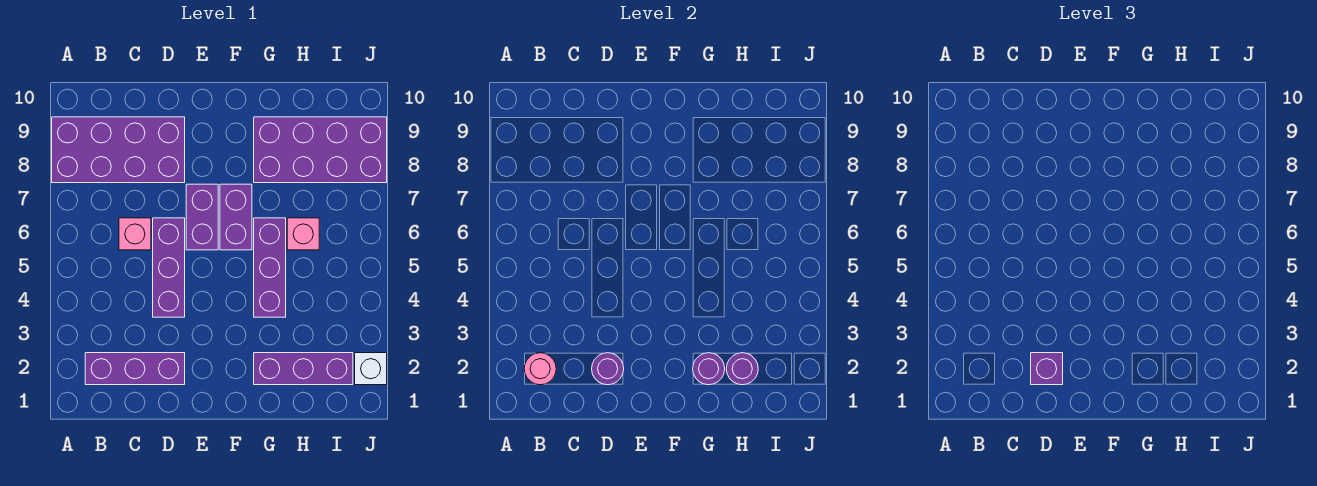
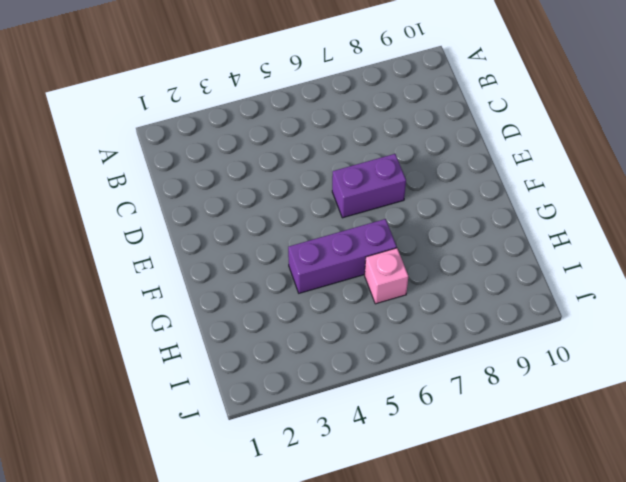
none -> purple 2x4 brick [52,117,185,183]
none -> purple 1x3 brick [85,353,185,385]
none -> pink 1x1 brick [119,218,151,250]

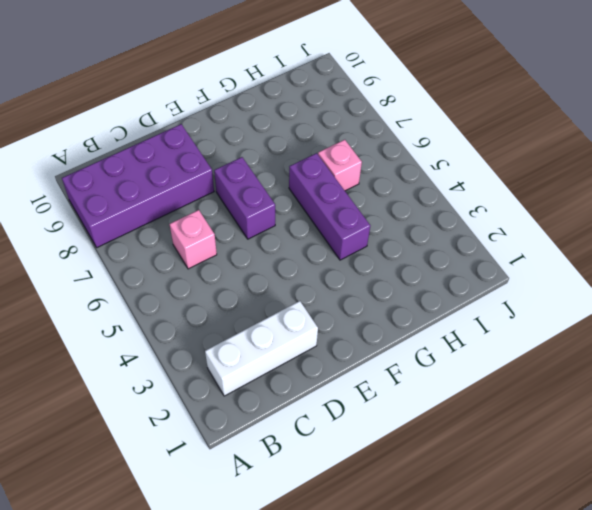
white 1x3 brick [205,301,318,396] -> purple 1x3 brick [85,353,185,385]
none -> purple 1x3 brick [153,218,185,317]
none -> purple 1x2 brick [220,184,252,250]
none -> purple 1x3 brick [254,353,353,385]

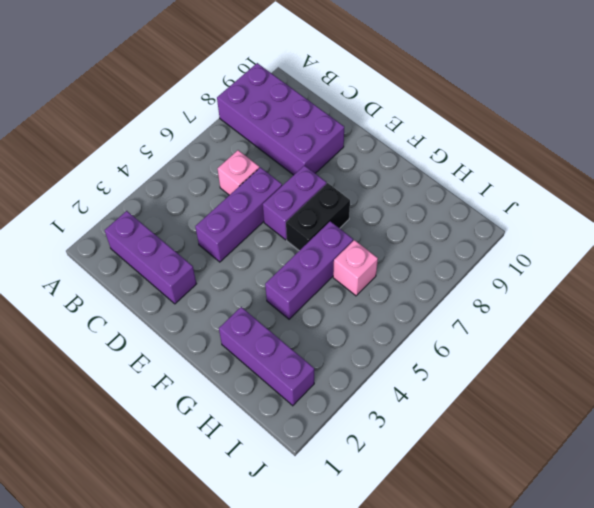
black 1x2 brick [286,183,350,251] -> purple 1x2 brick [220,184,252,250]
none -> purple 2x4 brick [254,117,387,183]
none -> white 1x1 brick [355,353,387,385]
none -> pink 1x1 round brick [524,353,556,385]

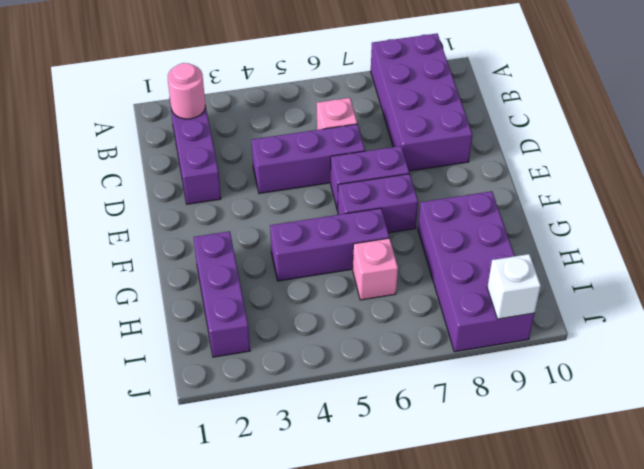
white 1x1 brick [487,254,541,319] -> white 1x1 brick moved to [355,353,387,385]
none -> purple 1x1 round brick [592,353,624,385]
none -> purple 1x1 round brick [693,353,725,385]
none -> purple 1x1 round brick [726,353,758,385]

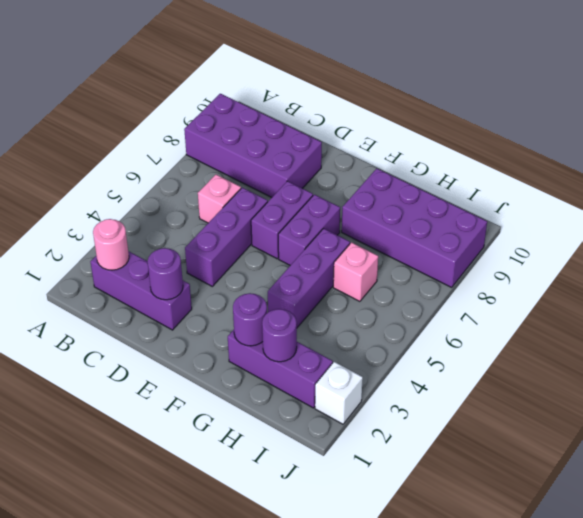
none -> purple 1x1 brick [1031,353,1063,385]

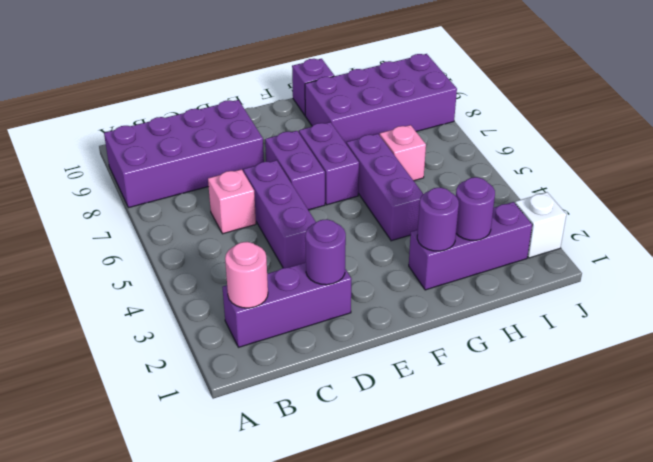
purple 1x1 brick [292,59,334,115] -> purple 1x1 brick moved to [1031,353,1063,385]

